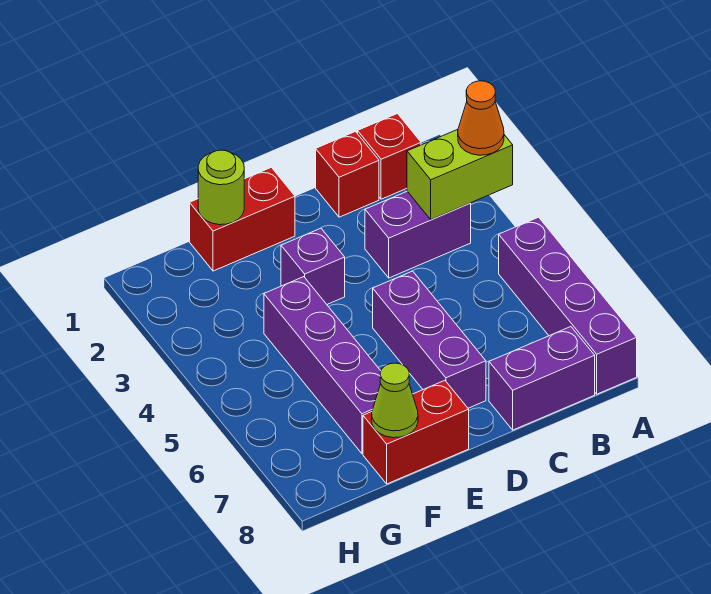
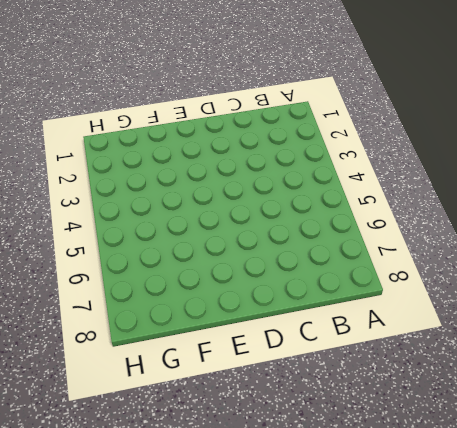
none -> purple 1x4 brick [499,217,637,394]
none -> red 1x1 brick [358,114,421,199]
none -> purple 1x2 brick [365,191,471,278]

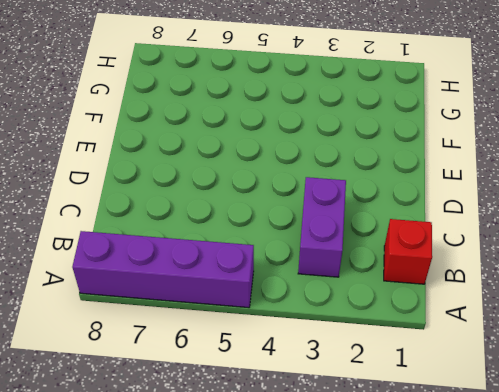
none -> purple 1x2 brick [489,327,595,430]
none -> red 1x1 brick [316,132,379,217]
none -> purple 1x3 brick [373,271,486,408]

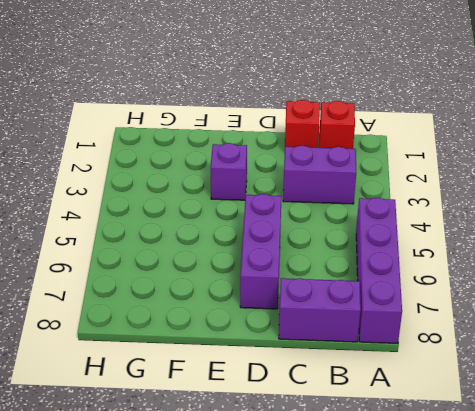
none -> red 1x2 brick [190,167,295,271]
none -> red 1x2 brick [363,380,469,484]
none -> purple 1x4 brick [264,277,381,454]

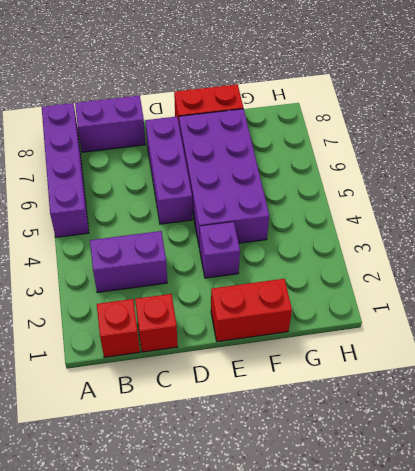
purple 2x4 brick [179,109,269,248] -> purple 1x4 brick [264,277,381,454]
none -> lime 1x2 brick [407,129,513,220]
none -> lime 1x1 round brick [198,150,244,225]
none -> lime 1x1 cone [372,363,418,438]

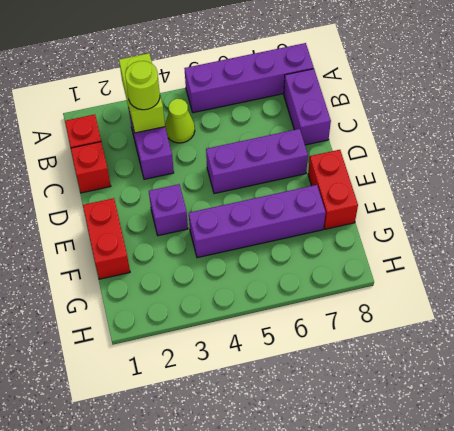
lime 1x1 round brick [125,61,160,110] -> lime 1x1 round brick moved to [198,150,244,225]
lime 1x1 cone [165,99,195,143] -> lime 1x1 cone moved to [372,363,418,438]
none -> orange 1x1 cone [458,81,504,155]

